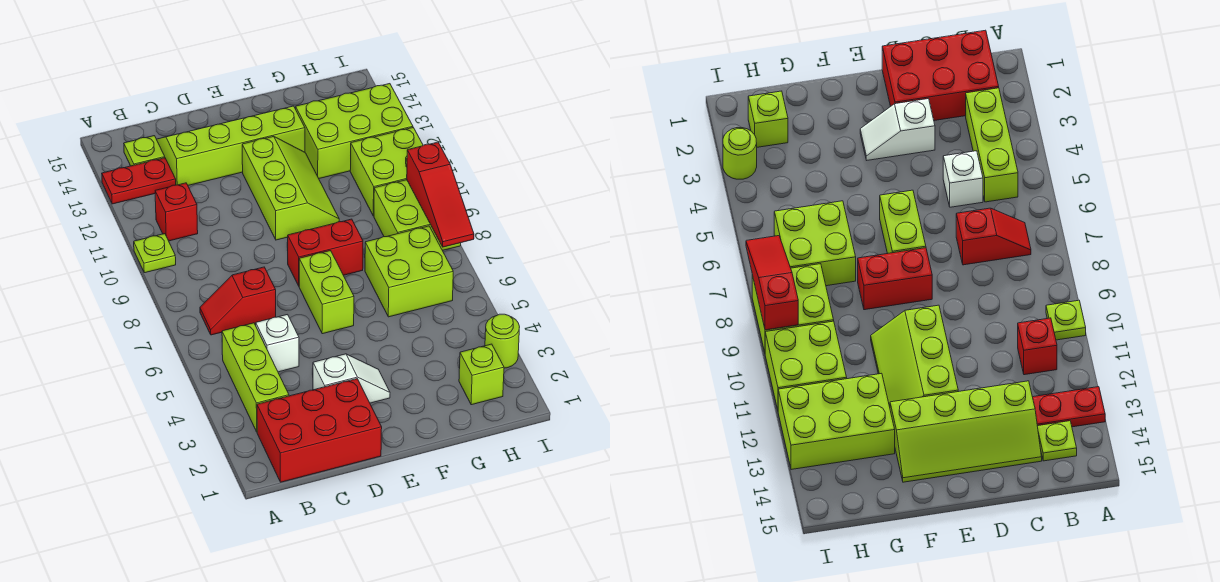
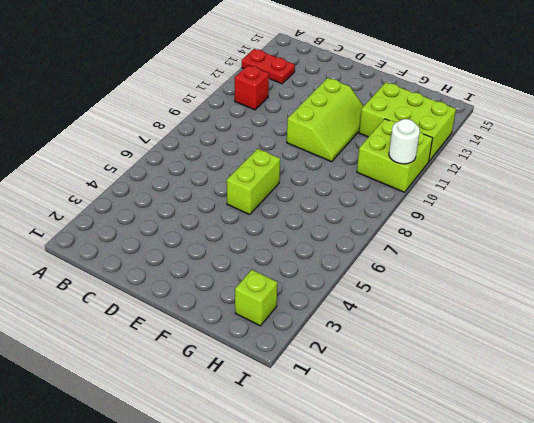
white 1x1 round brick [389,119,420,164] -> none
none -> lime 1x1 plate [134,234,176,273]
none -> red 2x3 brick [257,379,382,482]
none -> lime 1x3 brick [222,323,289,432]

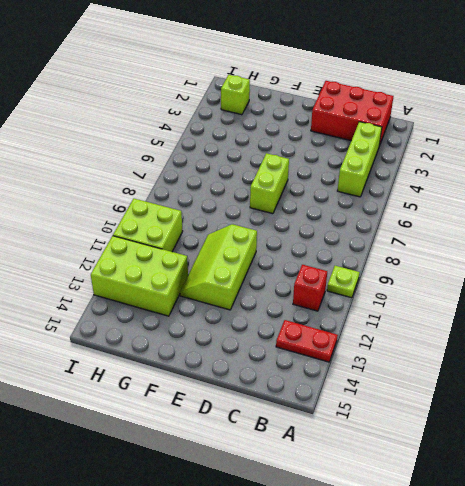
none -> red 1x2 slope [200,267,276,335]
none -> lime 1x1 plate [124,136,165,166]
none -> white 1x1 brick [256,315,299,372]

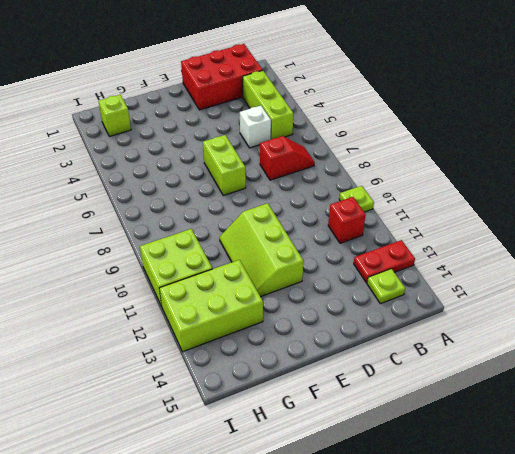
none -> lime 2x4 slope [156,106,305,185]
none -> white 1x2 slope [313,354,390,403]
none -> red 1x2 brick [288,219,363,286]

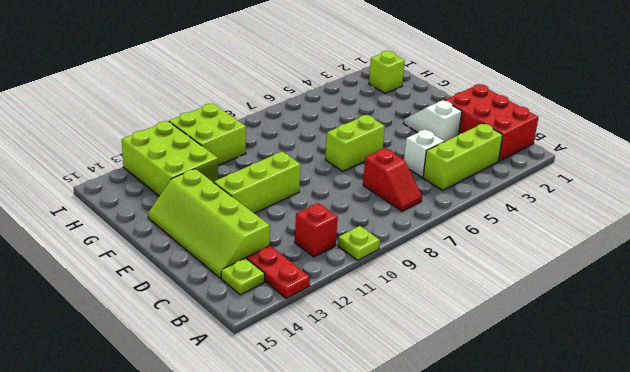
none -> red 1x2 brick [288,219,363,286]
none -> lime 2x2 brick [365,226,453,317]
none -> lime 2x2 brick [374,180,461,250]

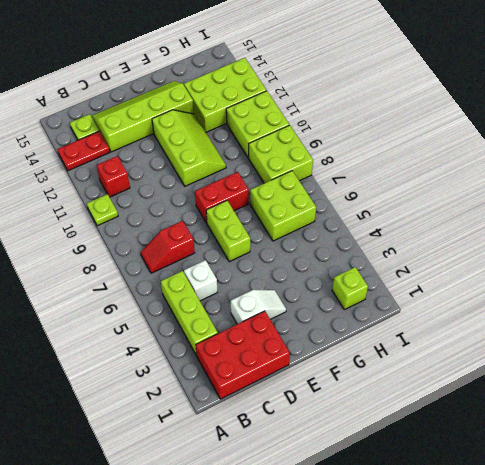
none -> lime 1x1 round brick [485,314,519,368]
none -> red 1x3 slope [407,142,474,247]

